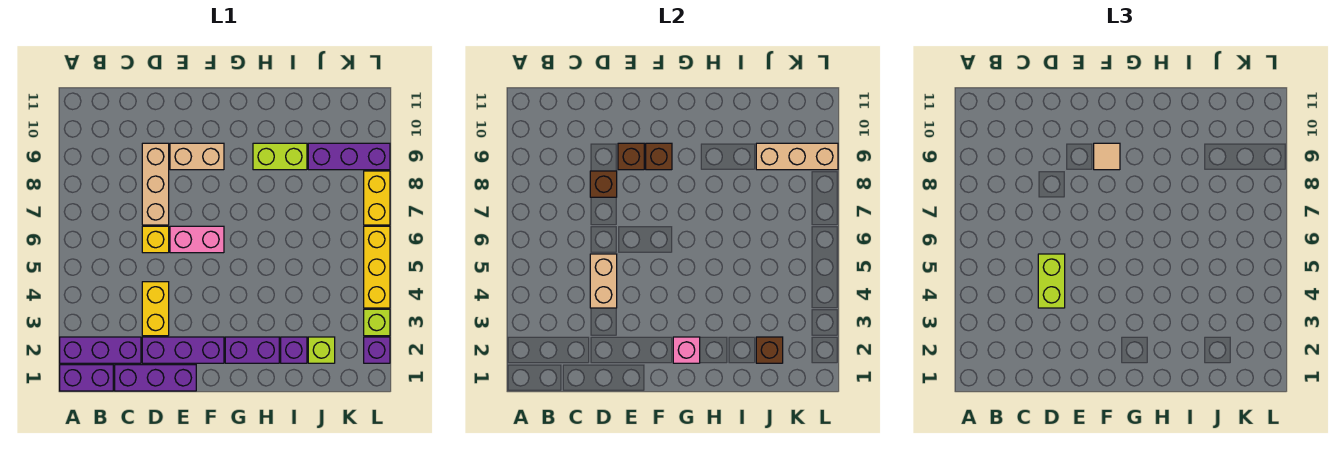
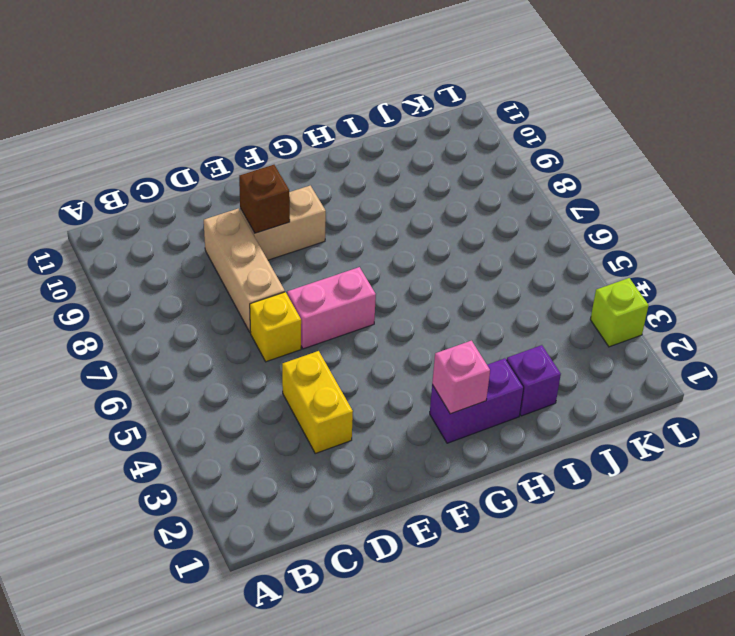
none -> purple 1x2 brick [60,365,113,391]
none -> purple 1x3 brick [60,337,141,363]
none -> purple 1x3 brick [115,365,196,391]

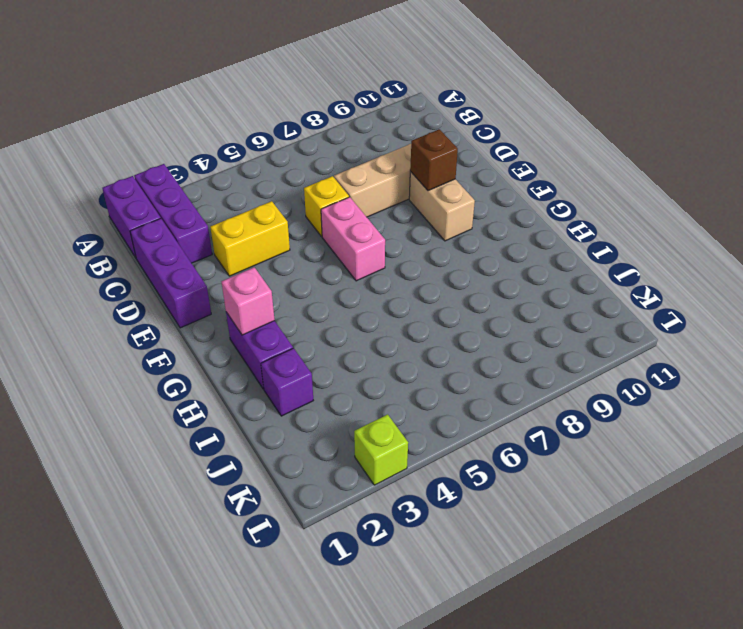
none -> purple 1x3 brick [142,337,224,363]
none -> lime 1x2 brick [253,143,307,170]
none -> lime 1x1 brick [308,337,335,363]

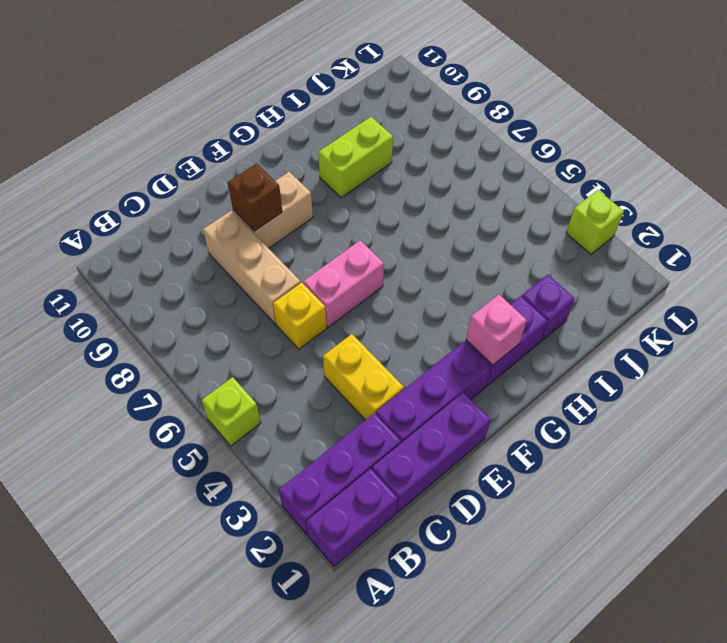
lime 1x1 brick [202,377,261,446] -> lime 1x1 brick moved to [308,337,335,363]
none -> purple 1x3 brick [308,143,390,170]
none -> purple 1x1 brick [364,337,390,363]
none -> yellow 1x3 brick [364,226,390,308]

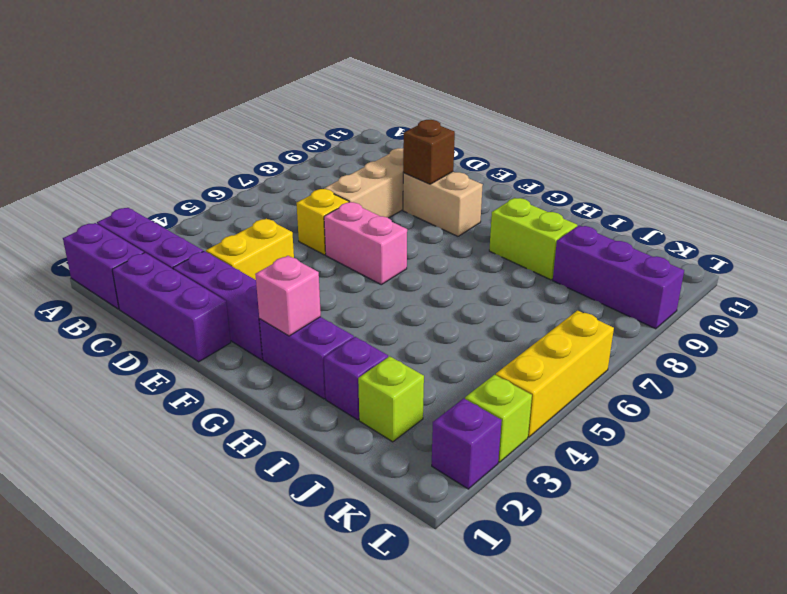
none -> yellow 1x2 brick [364,171,390,225]
none -> tan 1x2 brick [590,254,617,308]
none -> brown 1x1 brick [590,171,617,197]

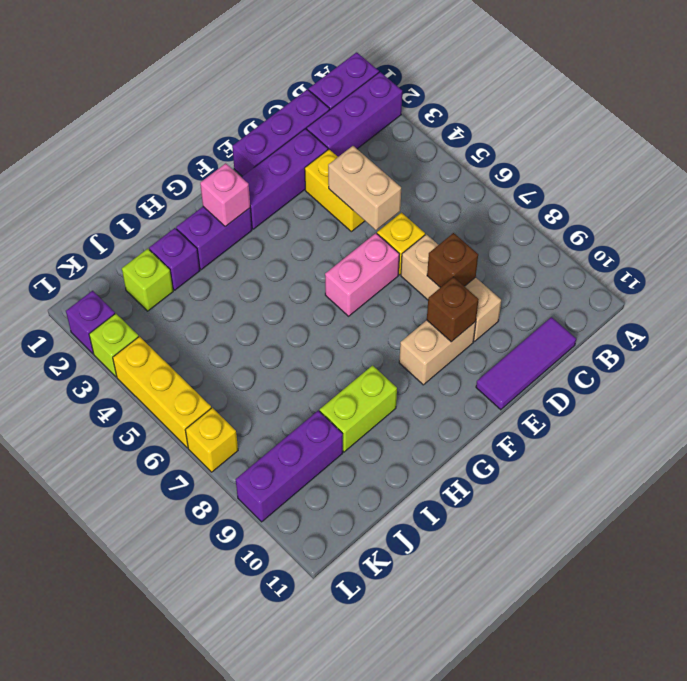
purple 1x3 tile [476,317,576,410] -> none
yellow 1x1 brick [185,408,238,472] -> yellow 1x2 brick [364,171,390,225]
none -> brown 1x1 brick [646,143,672,170]
none -> brown 1x1 brick [756,337,783,363]
none -> tan 1x3 brick [756,143,838,170]

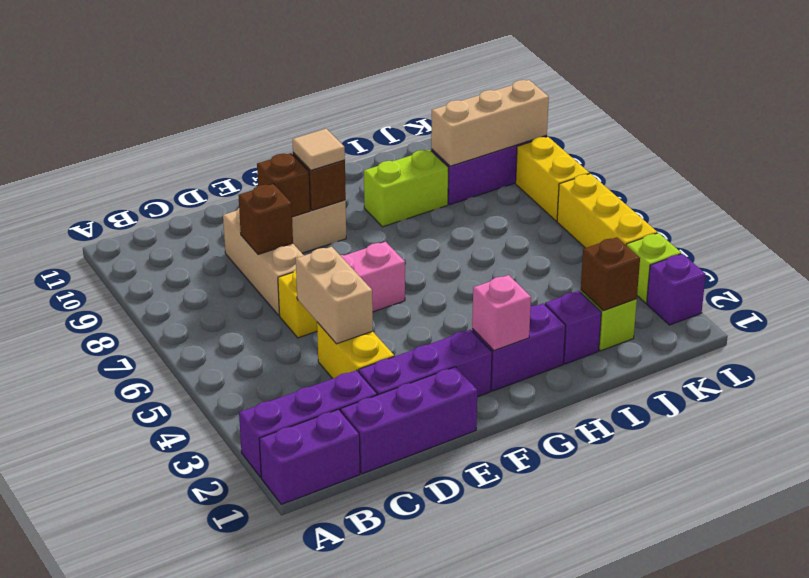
none -> lime 1x2 brick [1038,254,1065,308]

